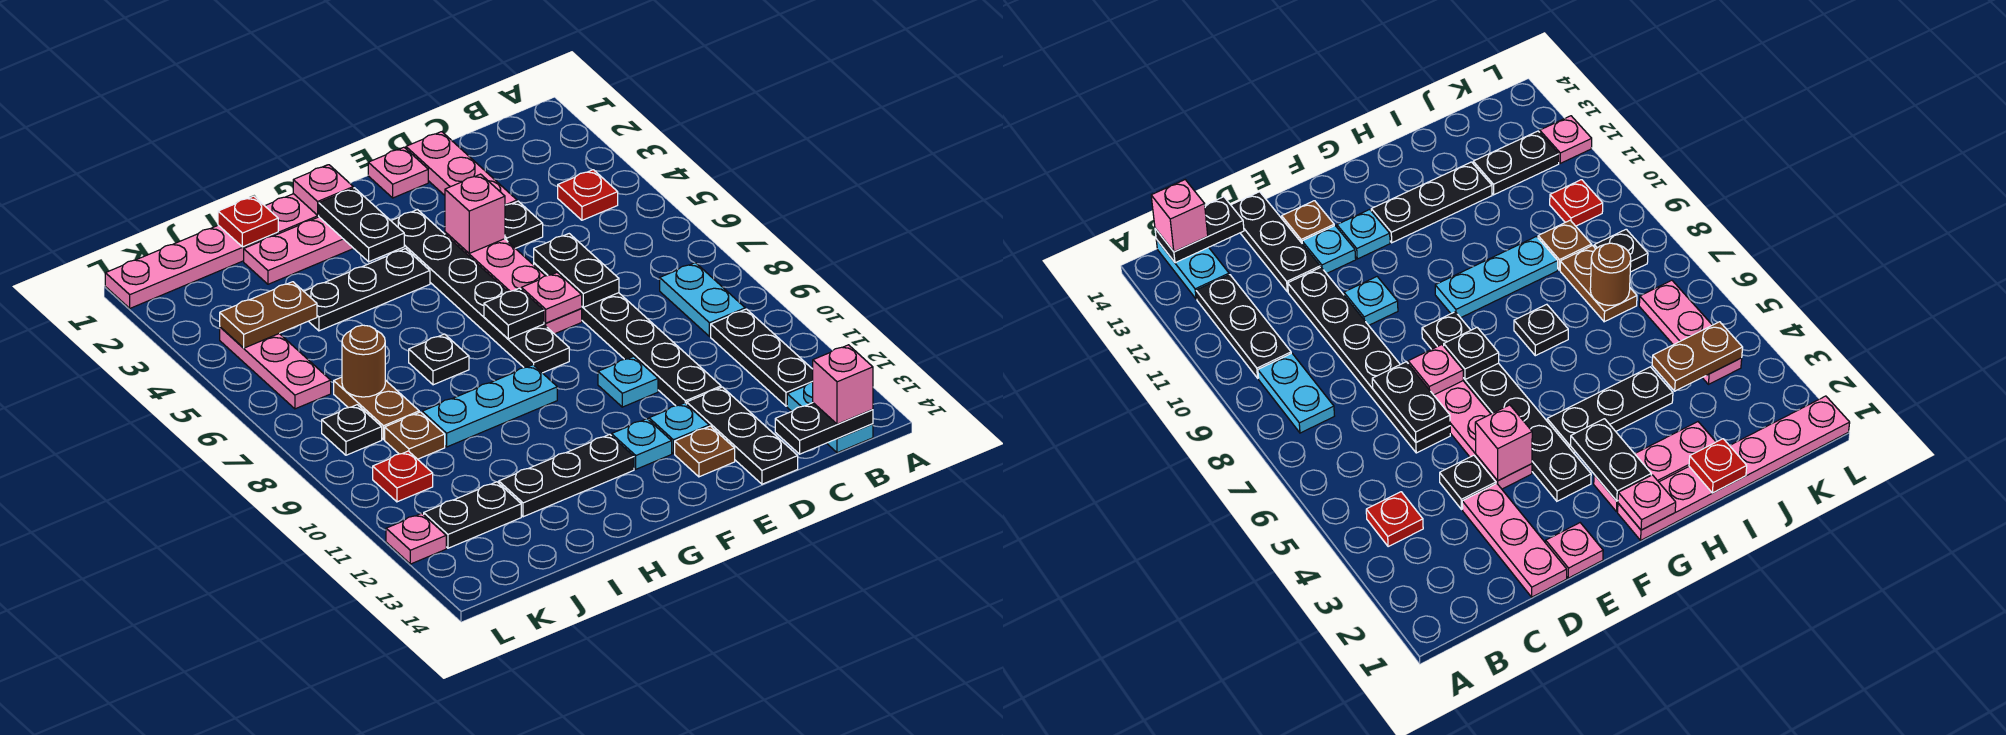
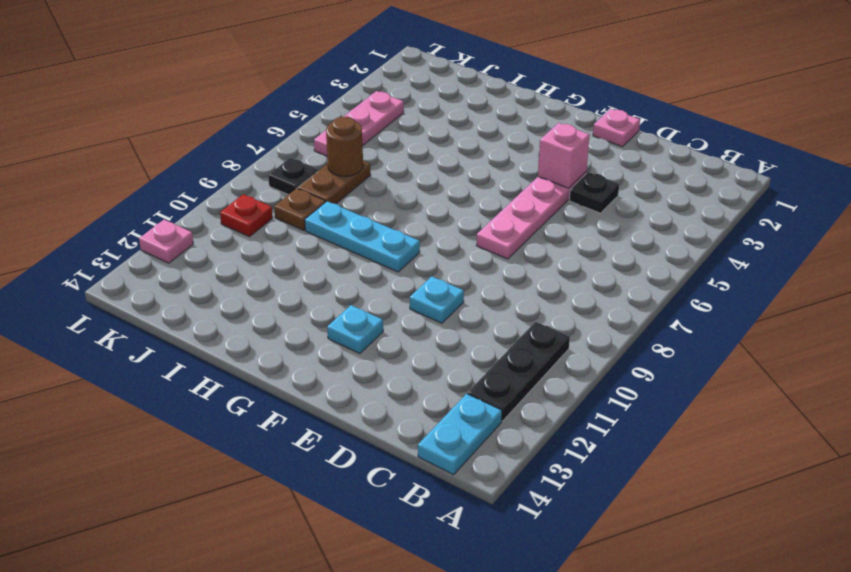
none -> red 1x1 plate [558,170,618,220]
none -> cyan 1x2 plate [660,263,745,337]
none -> pink 1x3 plate [406,132,517,205]
none -> black 1x6 plate [534,263,721,406]

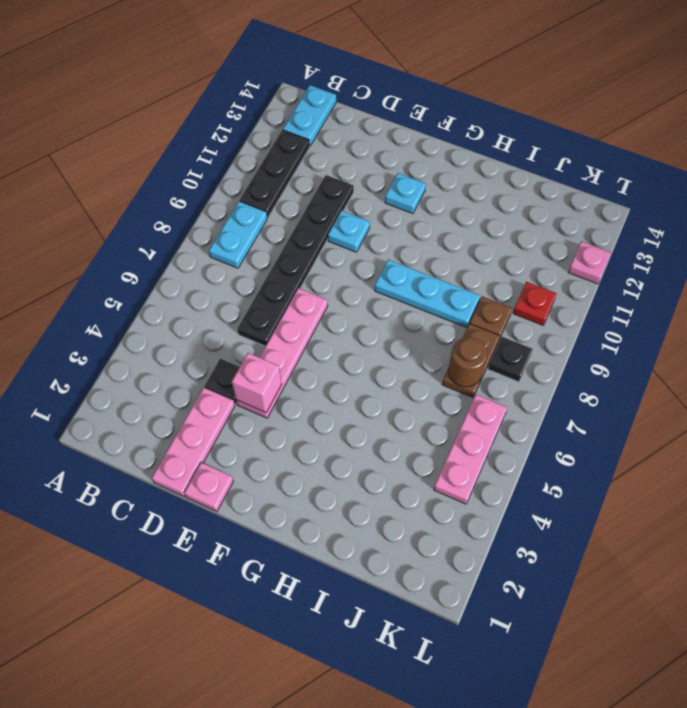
none -> red 1x1 plate [558,170,618,220]
none -> black 1x3 plate [687,387,798,484]
none -> cyan 1x1 plate [649,403,709,454]
none -> brown 1x1 plate [675,426,735,477]

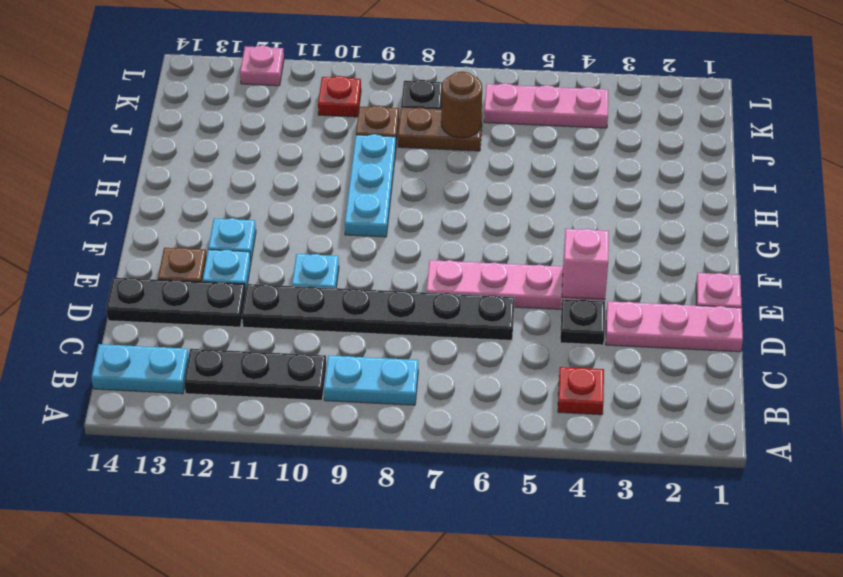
none -> black 1x6 plate [391,210,569,373]
none -> pink 1x6 plate [105,194,319,308]
none -> pink 1x3 plate [244,217,354,284]
none -> black 1x3 plate [304,249,430,331]

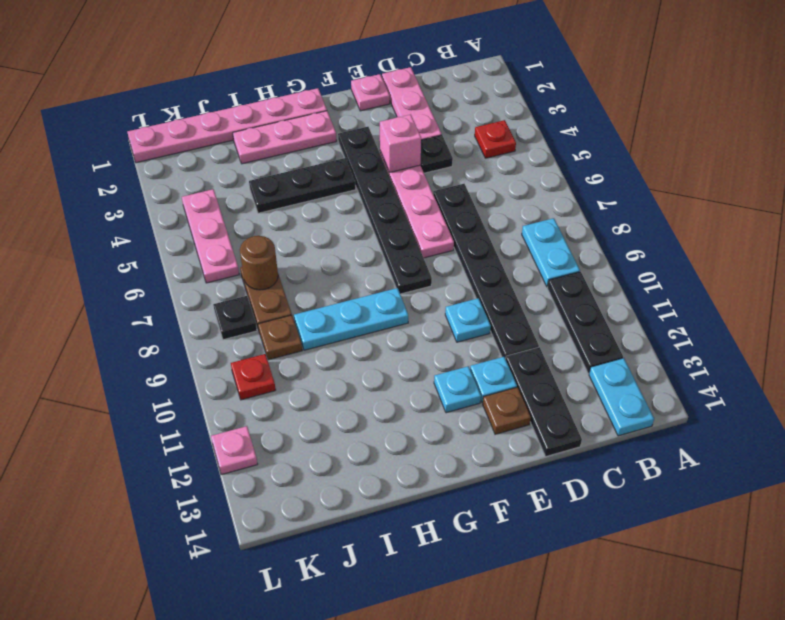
none -> black 1x3 plate [499,434,634,517]
none -> black 1x1 plate [409,334,469,385]
none -> black 1x2 plate [423,482,521,548]
none -> black 1x2 plate [775,403,873,454]

